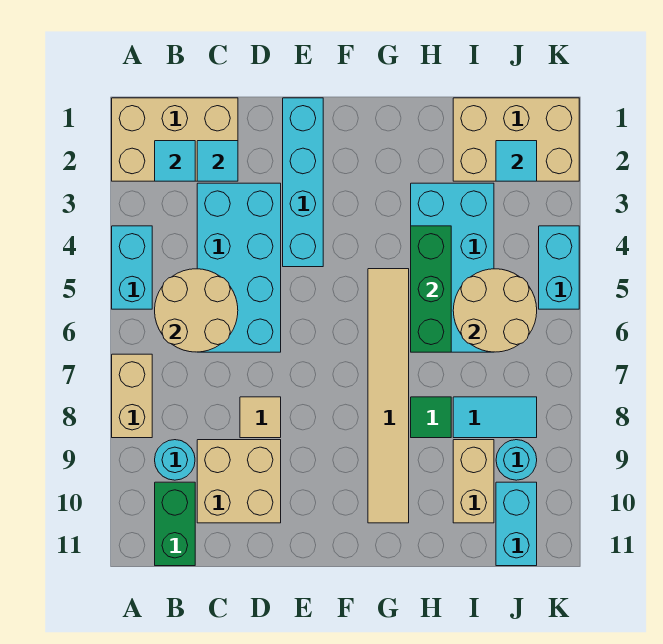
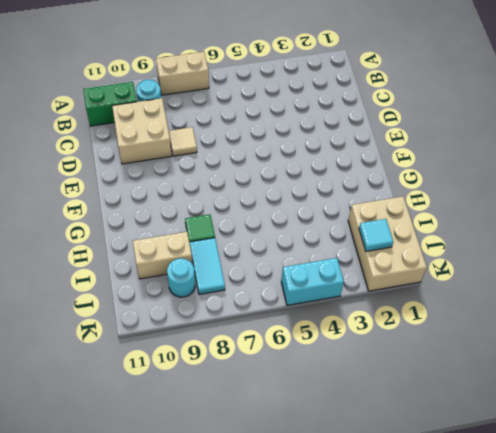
none -> tan 2x3 brick [112,98,238,181]
none -> cyan 1x2 brick [112,226,152,309]
none -> cyan 2x4 brick [197,183,281,352]

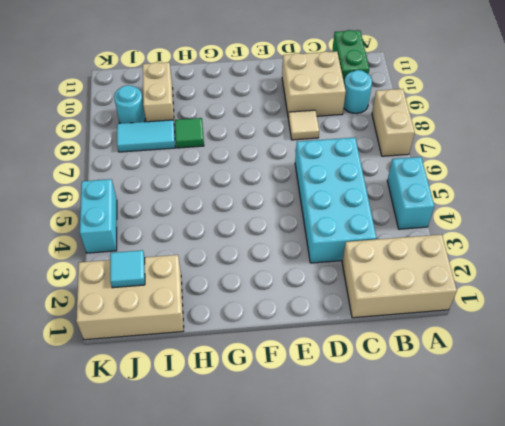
none -> cyan 1x4 brick [283,98,323,267]
none -> tan 1x6 tile [368,269,409,523]
none -> cyan 2x4 brick [411,183,494,352]

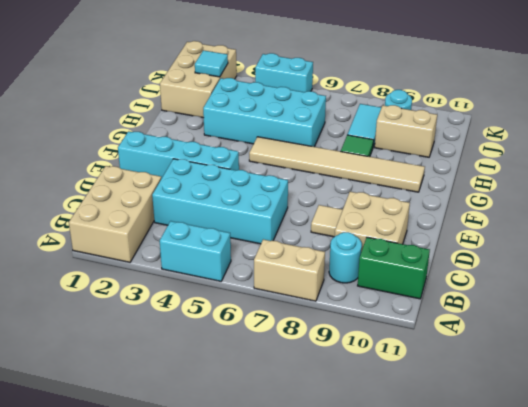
none -> cyan 1x2 brick [496,482,537,566]
none -> cyan 1x1 tile [155,141,195,181]
none -> tan 2x2 round brick [155,269,238,352]

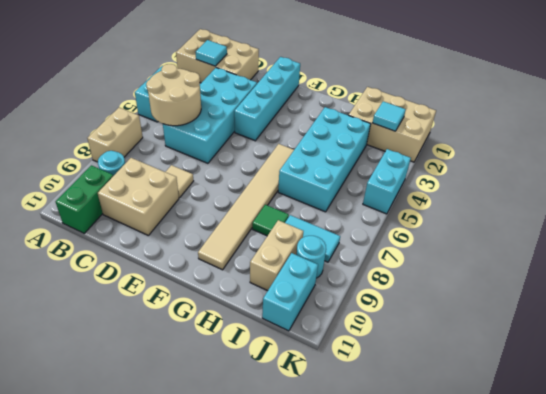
none -> cyan 1x1 tile [197,141,238,181]
none -> green 1x3 brick [411,226,451,352]
none -> tan 2x2 round brick [453,269,537,352]

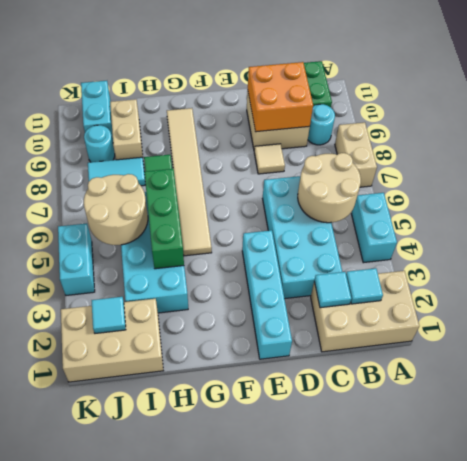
orange 2x2 brick [248,62,313,132] -> none

